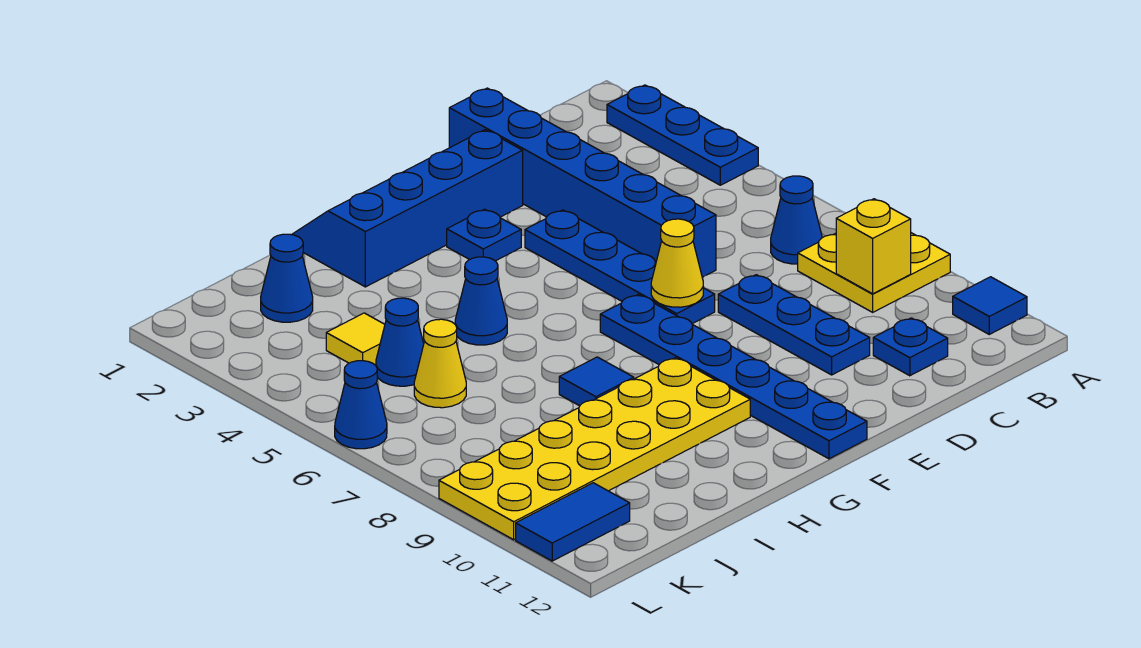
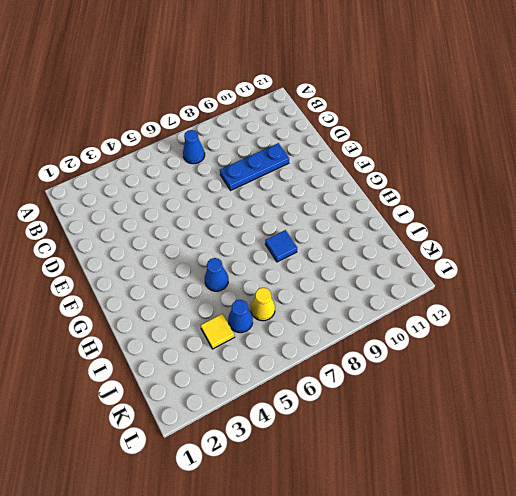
none -> blue 1x3 plate [607,85,758,185]
none -> yellow 2x2 plate [798,233,950,312]
none -> blue 1x1 tile [953,277,1027,334]

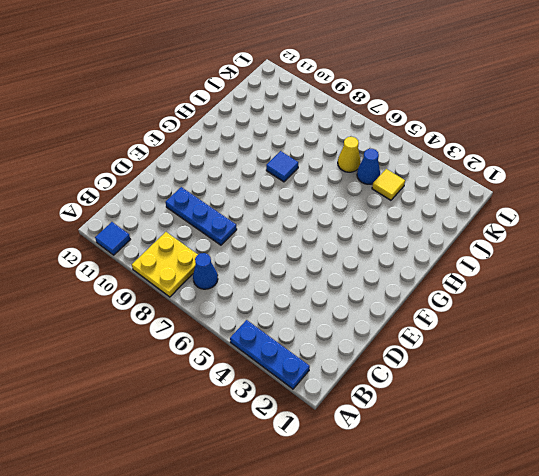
none -> blue 1x1 plate [873,318,948,376]
none -> blue 1x6 brick [449,88,716,277]
none -> blue 2x4 slope [292,130,523,287]

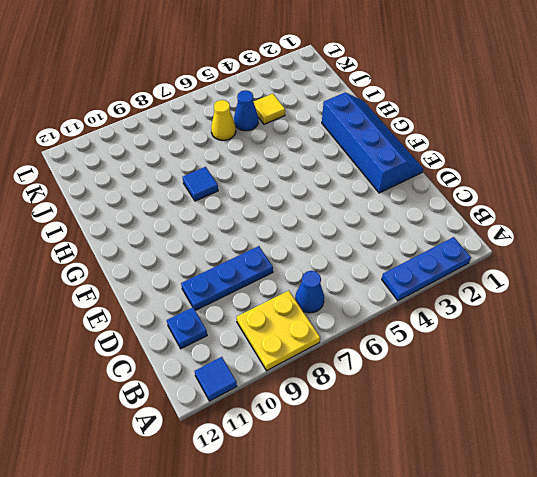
none -> blue 1x6 brick [449,88,716,277]
none -> blue 1x4 plate [525,210,715,324]
none -> blue 1x1 plate [447,209,521,261]

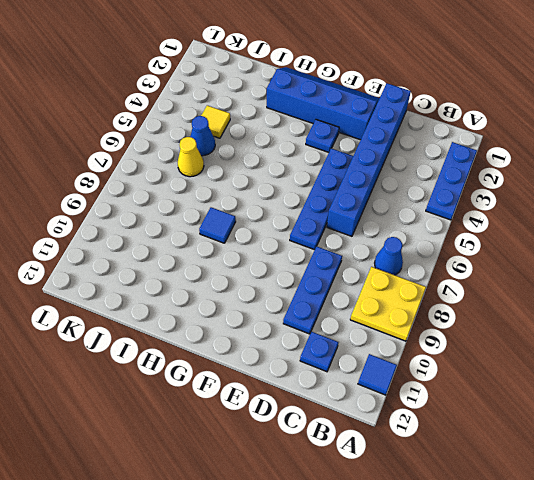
none -> blue 1x6 plate [600,295,867,459]
none -> yellow 2x6 plate [439,358,750,540]
none -> blue 1x1 cone [455,257,507,345]

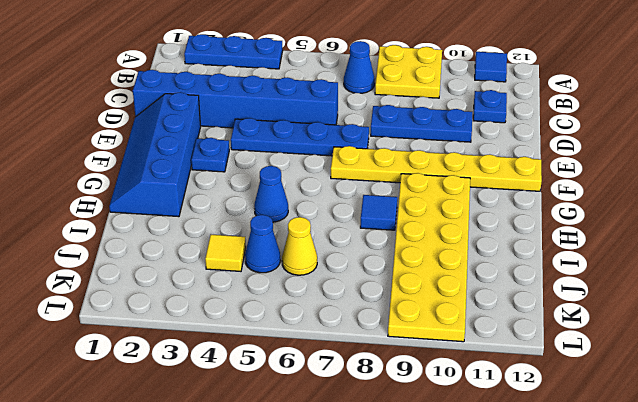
yellow 1x6 plate [331,146,542,191] -> blue 1x6 plate [600,295,867,459]
none -> blue 1x1 cone [261,234,313,322]
none -> blue 1x2 tile [516,483,630,561]
none -> blue 1x1 cone [335,361,387,449]

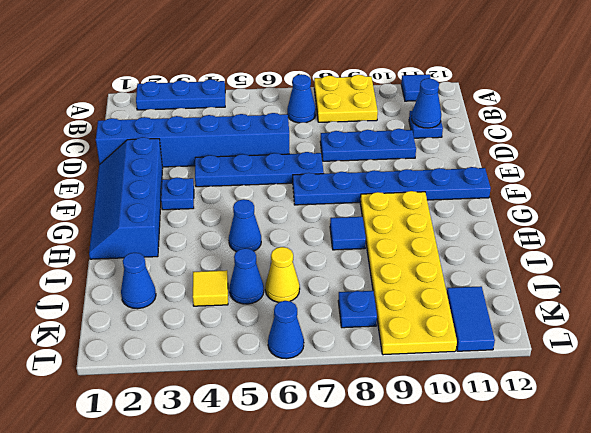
blue 1x1 cone [412,78,441,128] -> none
blue 1x1 plate [338,291,377,328] -> none
none -> yellow 1x1 brick [836,199,911,294]
none -> yellow 1x1 cone [651,219,703,307]

